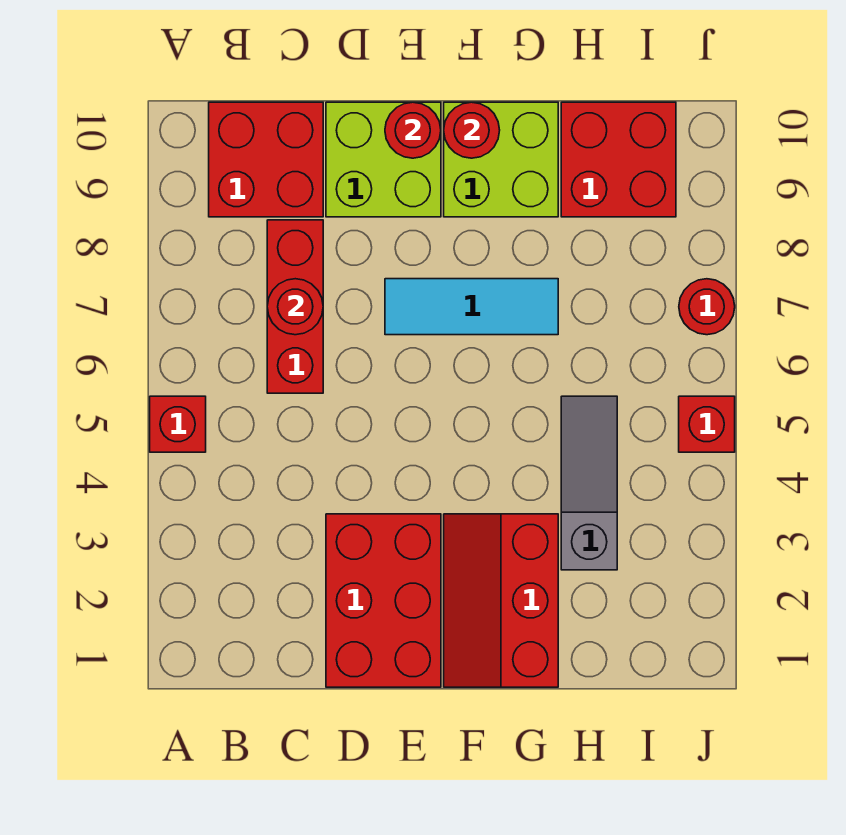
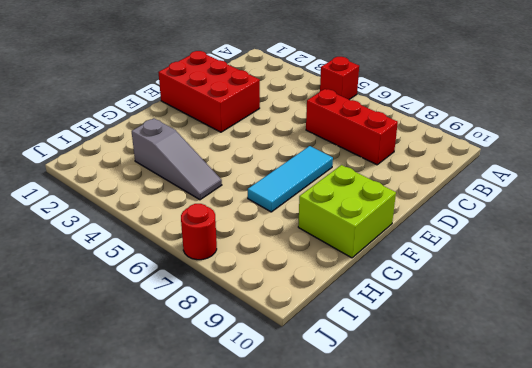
none -> red 2x2 brick [209,102,323,217]
none -> lime 2x2 brick [326,102,441,217]
none -> red 2x3 slope [444,514,558,687]

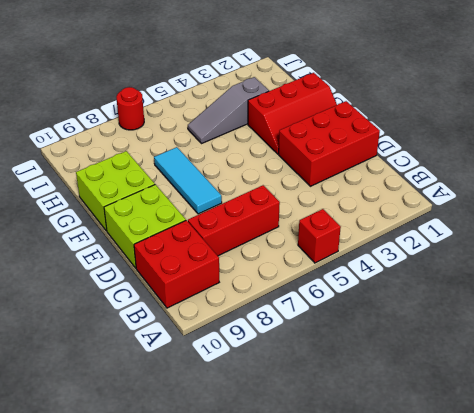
none -> red 2x2 brick [561,102,676,217]
none -> red 1x1 brick [679,396,735,452]
none -> red 1x1 round brick [267,279,323,335]

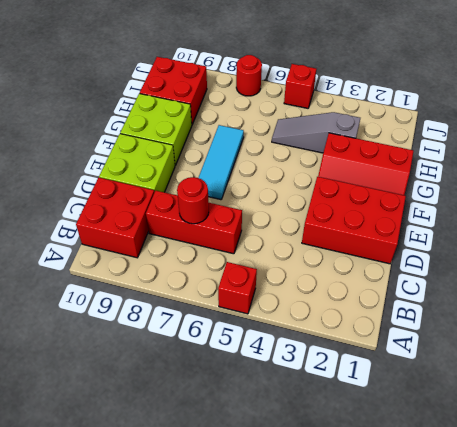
none -> red 1x1 round brick [385,102,441,158]
none -> red 1x1 round brick [444,102,500,158]

